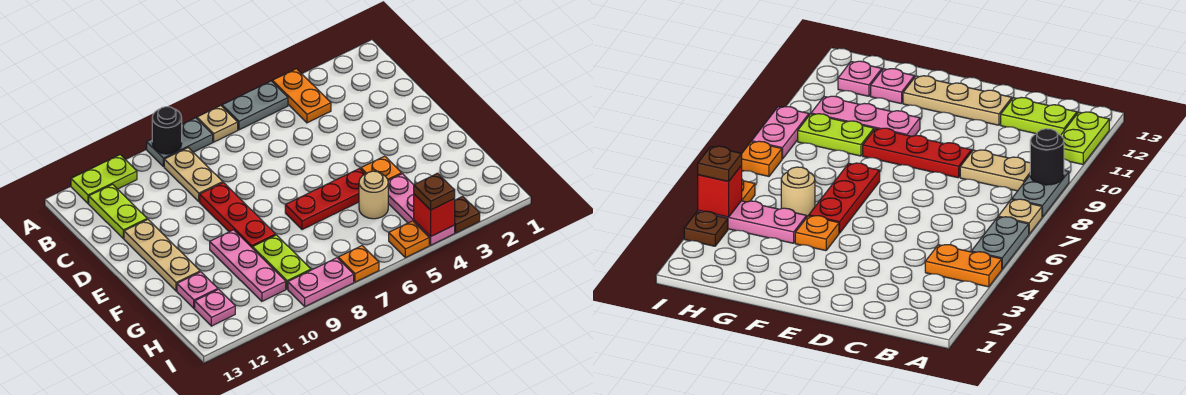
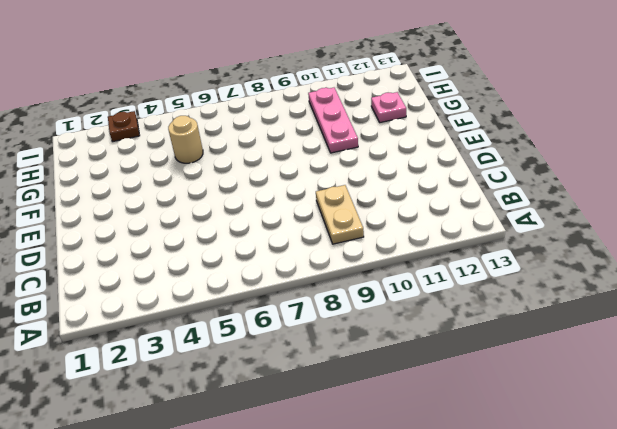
none -> orange 1x2 plate [272,69,331,123]
none -> grey 1x2 plate [222,81,288,130]
none -> tan 1x1 plate [197,106,238,142]

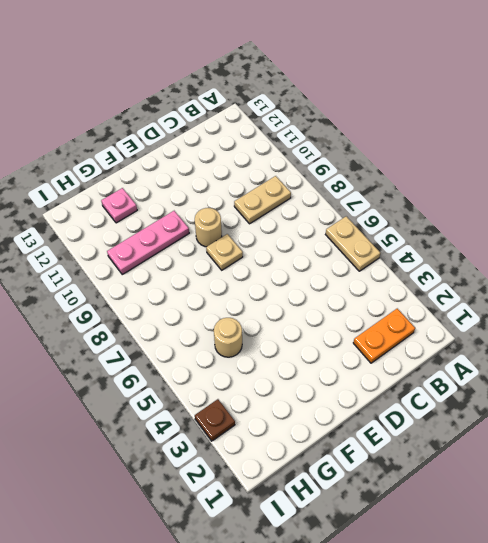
tan 1x2 plate [326,216,380,271] -> grey 1x2 plate [222,81,288,130]
orange 1x2 plate [353,309,415,363] -> orange 1x2 plate moved to [272,69,331,123]
tan 1x1 plate [206,234,243,270] -> tan 1x1 plate moved to [197,106,238,142]
tan 1x1 round brick [195,208,222,247] -> red 1x3 plate [200,183,276,248]
none -> grey 1x2 plate [147,118,213,167]
none -> lime 1x2 plate [71,155,137,203]
none -> lime 1x2 plate [89,184,147,238]

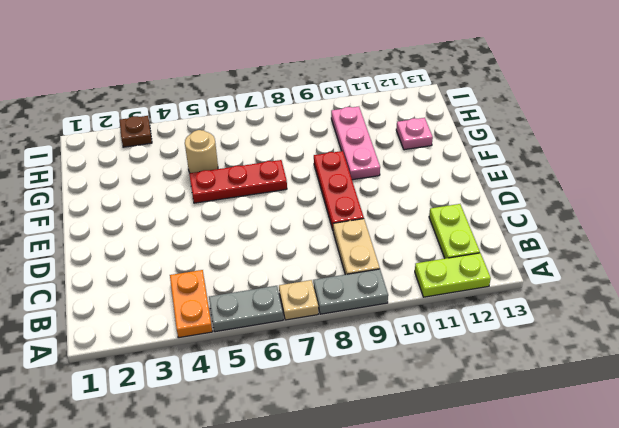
none -> tan 1x3 plate [124,220,200,291]
none -> orange 1x1 plate [361,156,402,180]
none -> pink 1x3 plate [388,174,455,245]

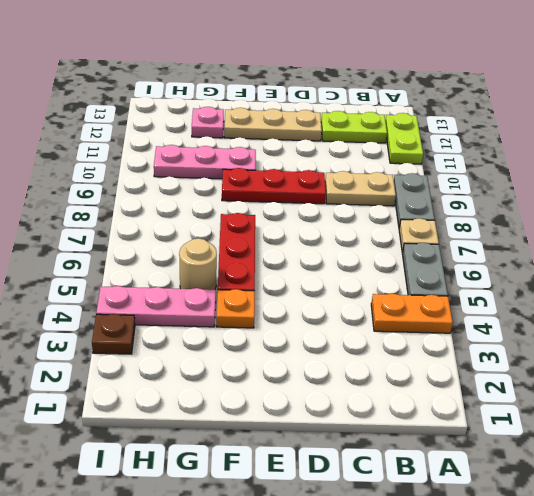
none -> lime 1x2 plate [253,235,311,289]
none -> pink 1x1 plate [195,289,235,326]
none -> orange 1x1 plate [389,221,429,258]

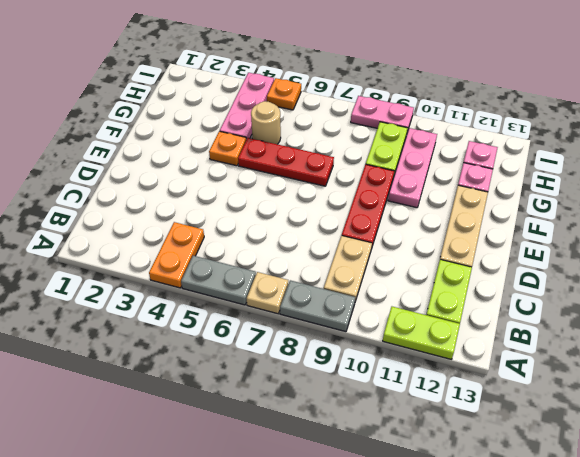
none -> brown 1x1 plate [455,197,480,233]
none -> orange 1x1 plate [338,246,379,282]
none -> black 1x1 round brick [152,107,182,154]

